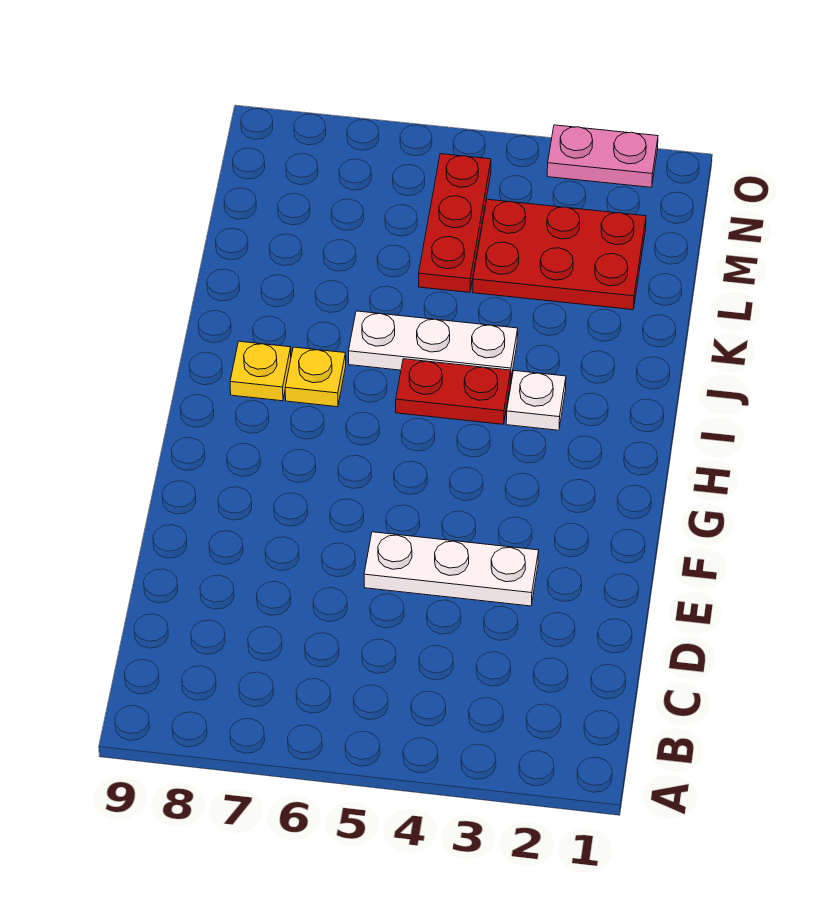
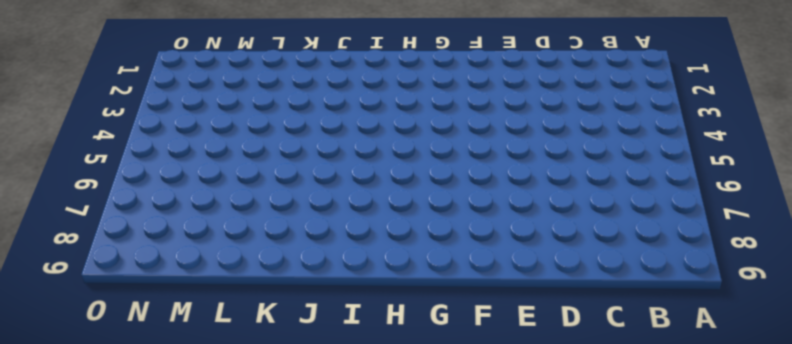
none -> white 1x3 plate [364,532,539,606]
none -> white 1x1 plate [506,371,566,430]

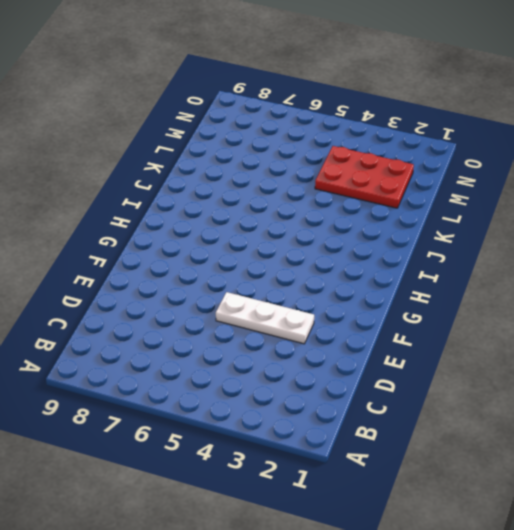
none -> white 1x1 plate [506,371,566,430]
none -> red 1x2 plate [396,359,511,424]

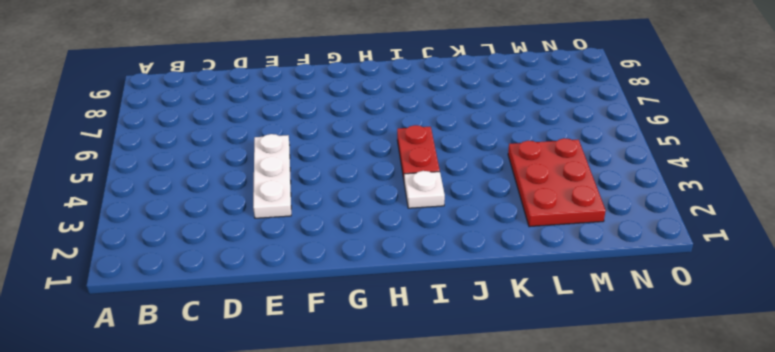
none -> yellow 1x1 plate [285,347,346,407]
none -> yellow 1x1 plate [230,341,291,401]

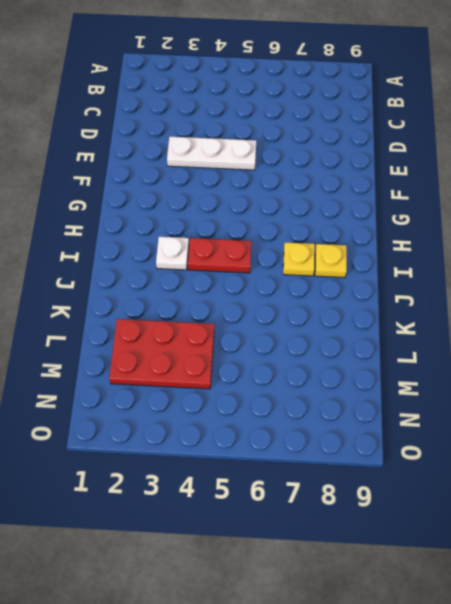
none -> white 1x3 plate [348,311,518,382]
none -> red 1x3 plate [419,154,491,293]

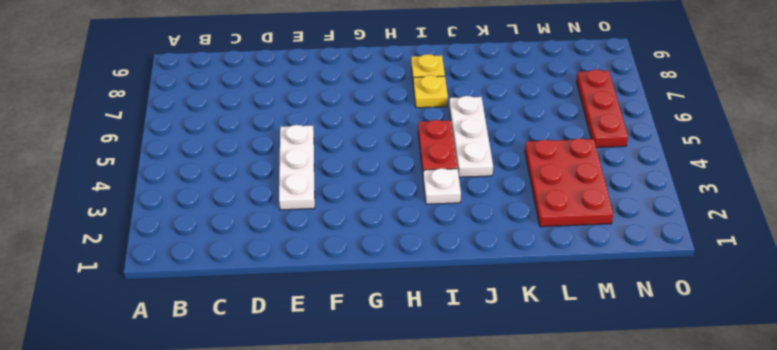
red 1x3 plate [576,69,628,147] -> red 1x3 plate turned to [419,154,491,293]
none -> pink 1x2 plate [547,125,658,187]

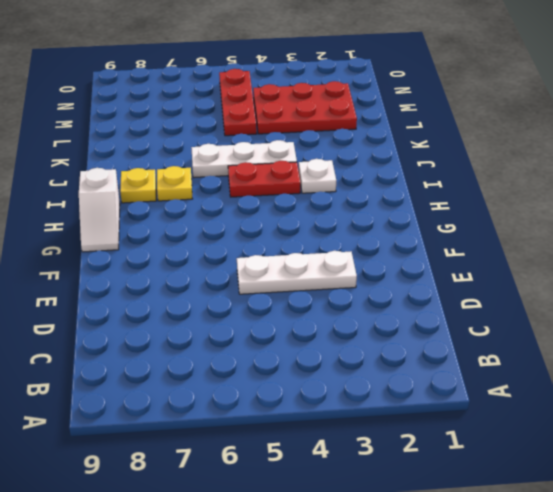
white 1x2 slope [79,168,120,252] -> none
none -> pink 1x2 plate [547,125,658,187]

